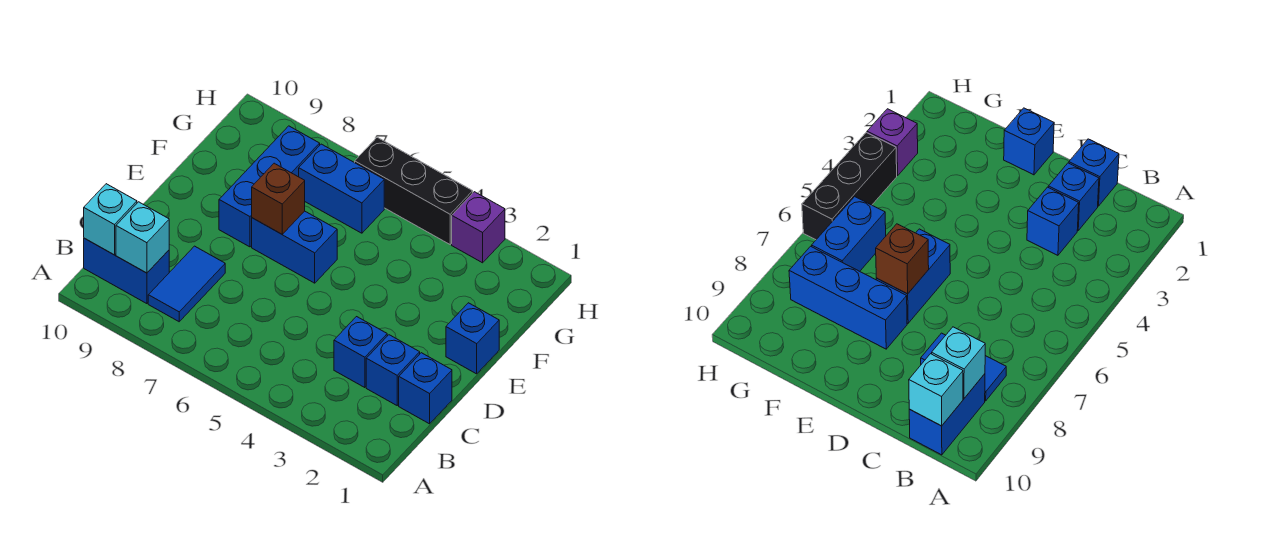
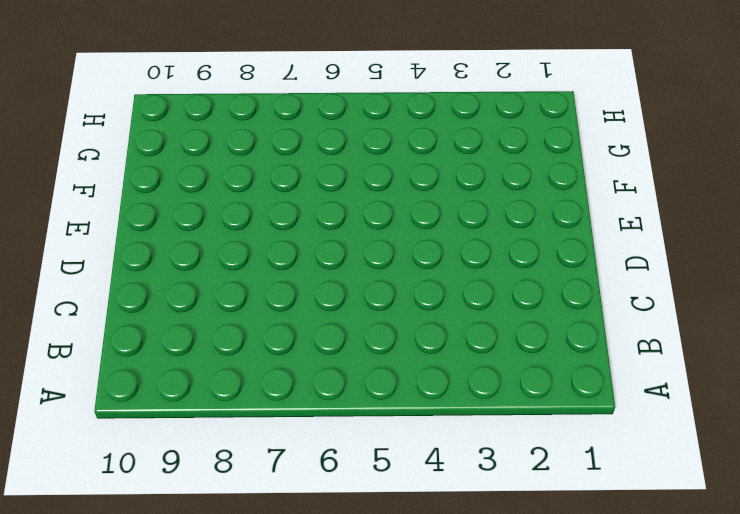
none -> blue 1x2 tile [148,246,225,322]
none -> blue 1x2 brick [84,238,169,304]
none -> blue 1x1 brick [399,353,452,424]

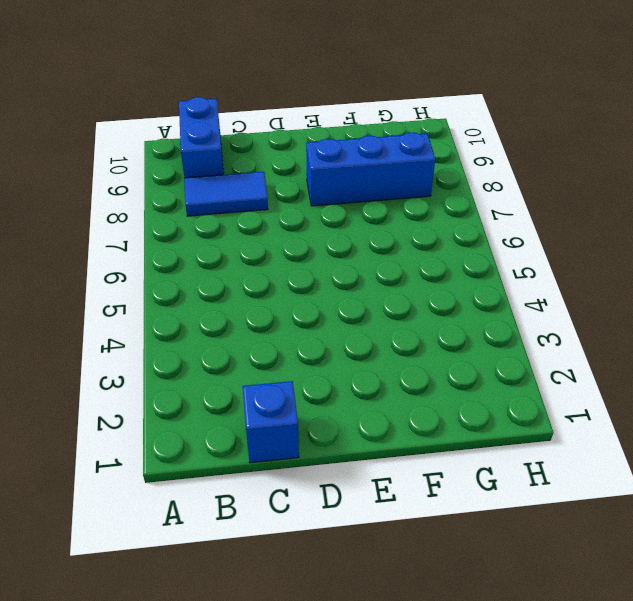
none -> blue 1x1 brick [366,335,420,405]
none -> blue 1x1 brick [334,317,387,388]
none -> blue 1x1 brick [446,303,499,374]

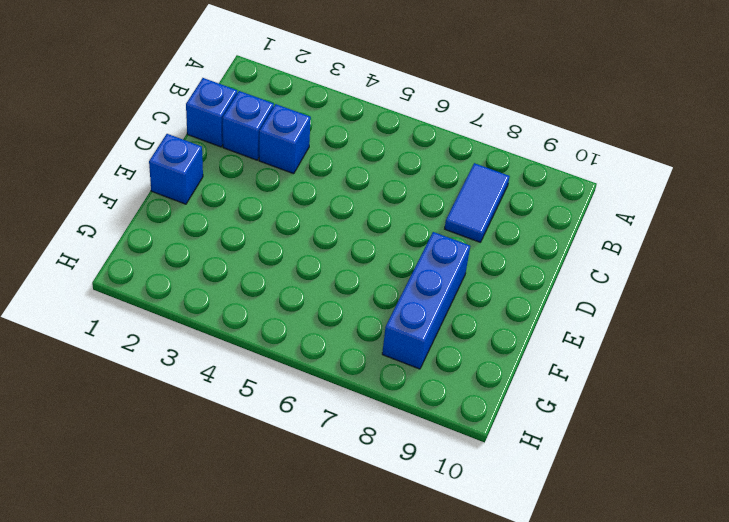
none -> blue 1x2 brick [84,238,169,304]
none -> blue 1x2 brick [252,211,337,283]
none -> blue 1x2 brick [299,144,384,233]

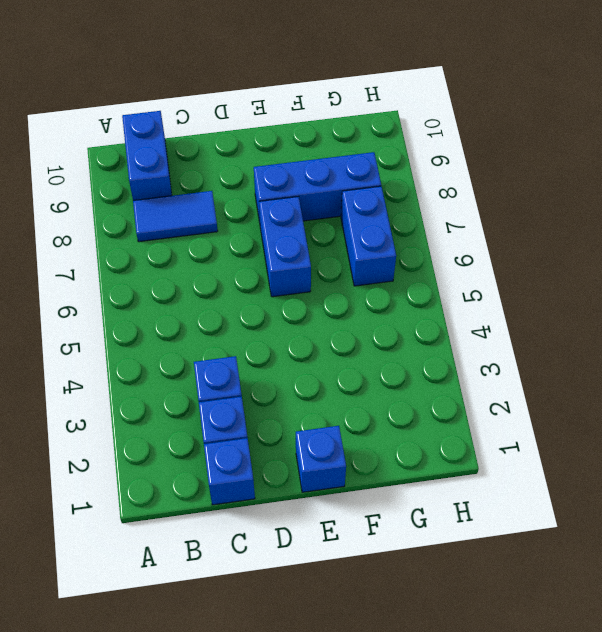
none -> purple 1x1 brick [452,192,505,263]
none -> black 1x3 brick [355,137,473,244]
none -> cyan 1x1 brick [116,202,169,273]

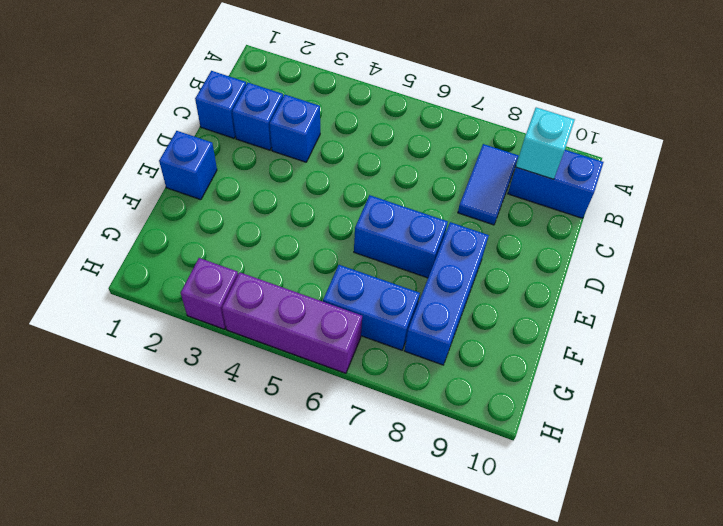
purple 1x3 brick [222,272,362,373] -> black 1x3 brick [355,137,473,244]
none -> cyan 1x1 brick [84,184,137,255]
none -> brown 1x1 brick [252,163,305,234]

